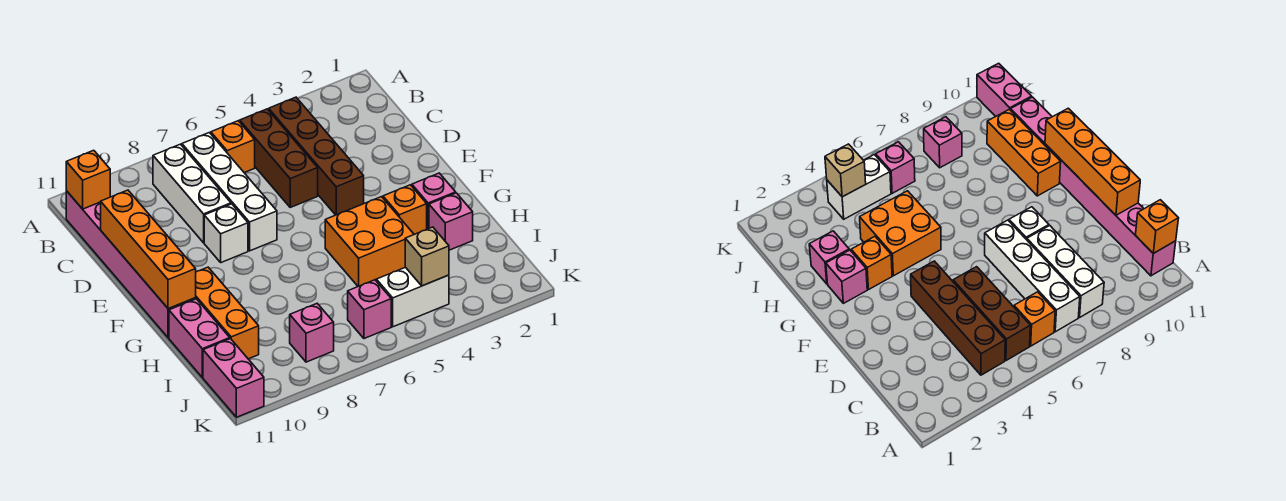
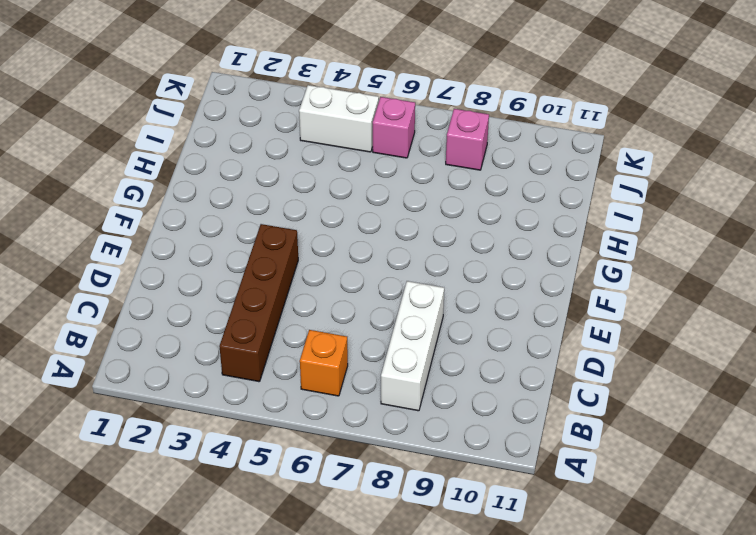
none -> brown 1x3 brick [240,109,318,207]
none -> white 1x4 brick [182,133,277,251]
none -> pink 1x6 brick [66,191,196,338]

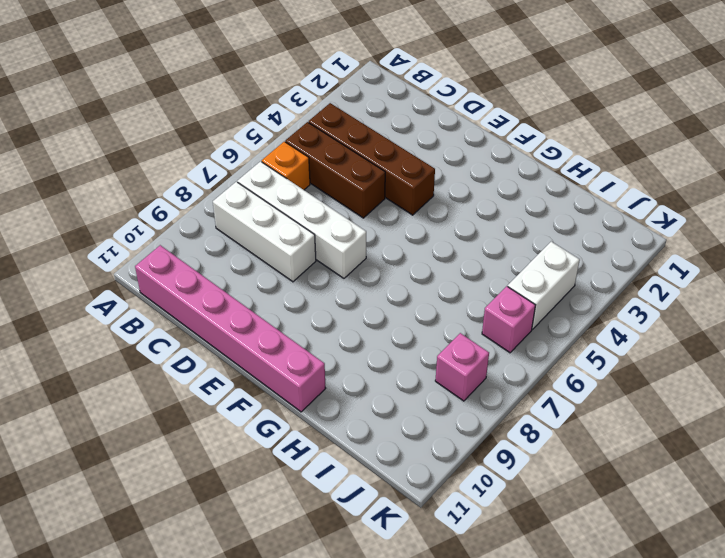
none -> white 1x1 brick [204,204,248,263]
none -> pink 1x1 brick [412,173,456,229]
none -> orange 1x1 brick [383,185,427,234]

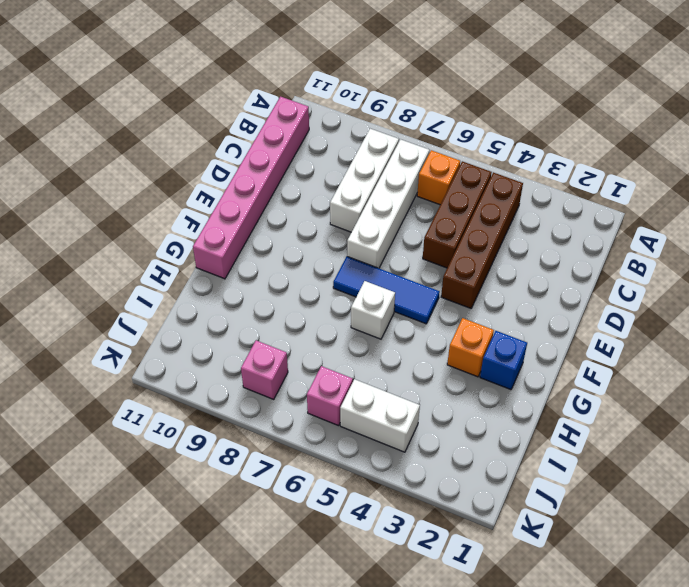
blue 1x3 tile [333,257,440,324] -> none
blue 1x1 brick [480,331,527,389] -> pink 1x1 brick [412,173,456,229]
white 1x1 brick [351,281,395,339] -> white 1x1 brick moved to [204,204,248,263]
none -> orange 2x2 brick [325,197,414,286]
none -> orange 1x3 brick [196,267,259,359]
none -> pink 1x1 brick [429,193,473,250]

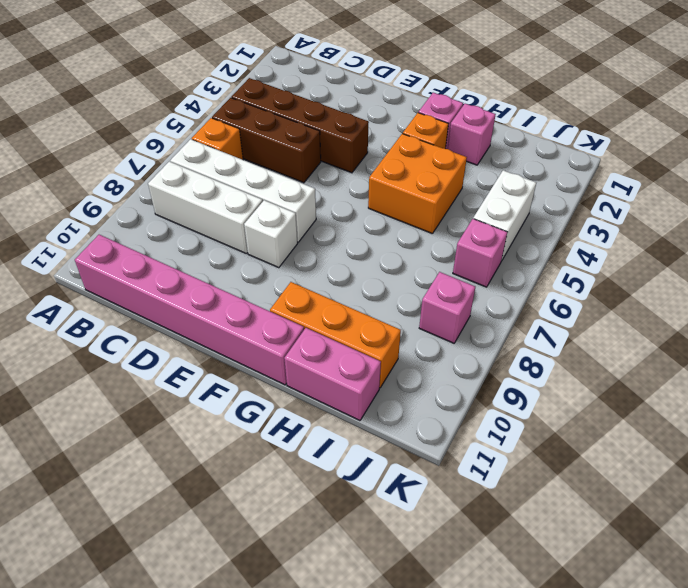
none -> pink 1x2 brick [203,339,264,417]
none -> orange 1x1 brick [66,150,110,209]
none -> orange 1x4 brick [101,190,196,309]

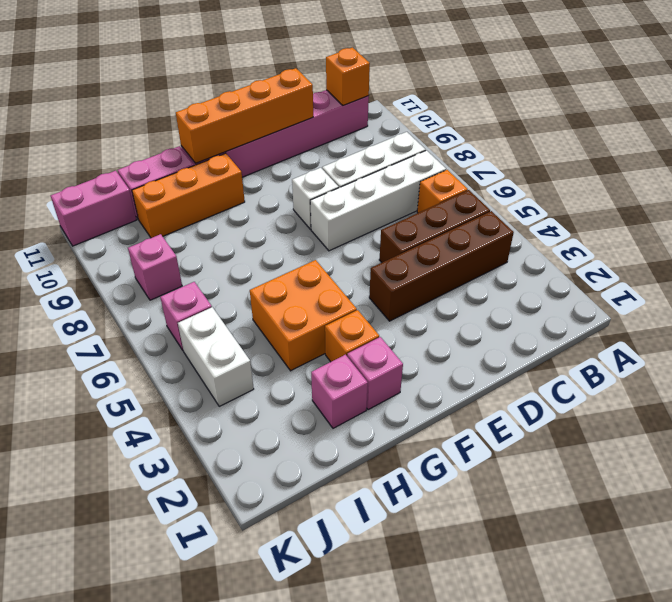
none -> tan 1x1 brick [405,227,449,286]

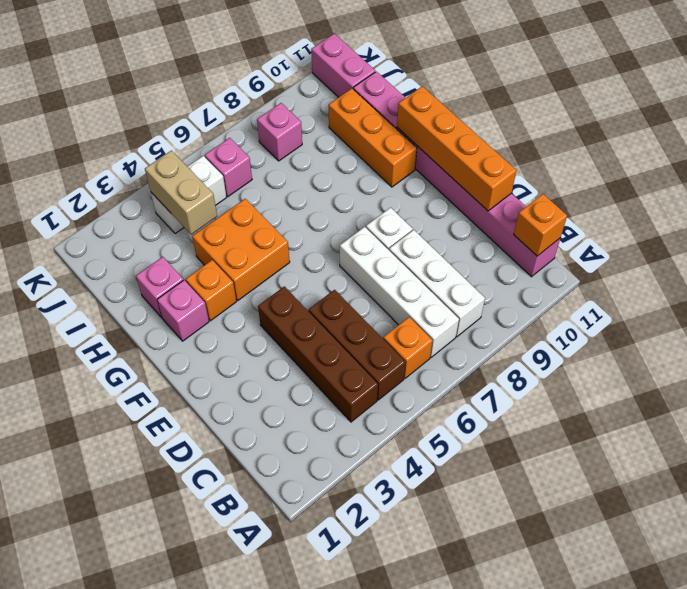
tan 1x2 brick [145,151,217,234] -> tan 1x1 brick [405,227,449,286]

